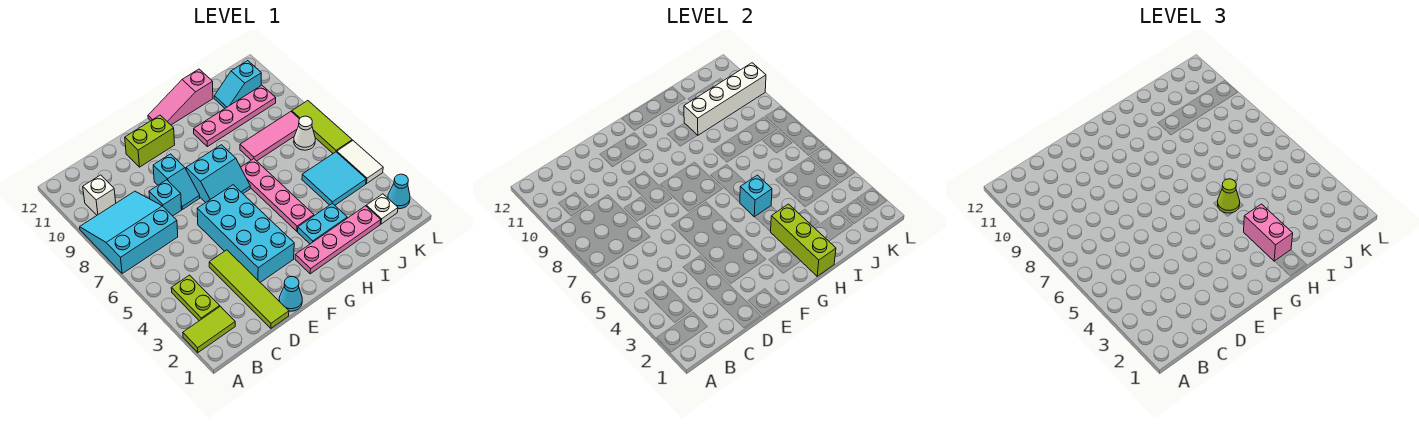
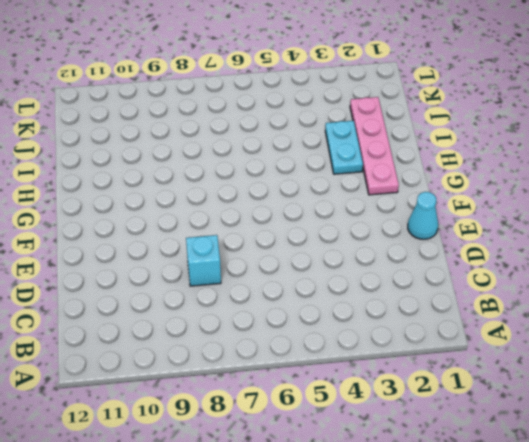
none -> lime 1x2 tile [183,306,235,353]
none -> cyan 3x3 slope [80,191,178,274]
none -> lime 1x2 plate [171,275,220,321]

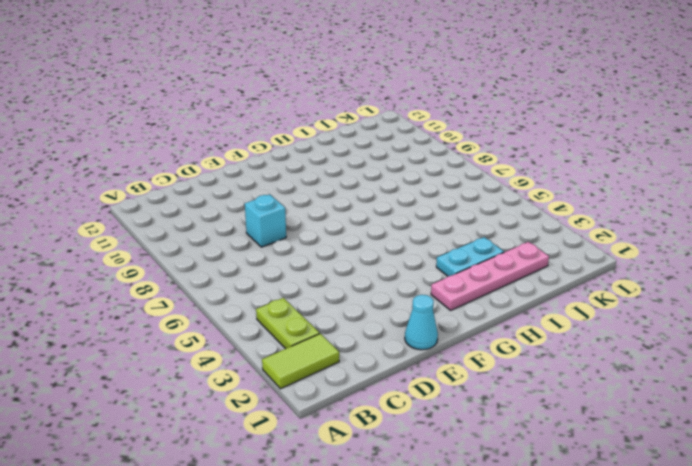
none -> cyan 3x3 slope [80,191,178,274]
none -> white 1x1 brick [83,175,116,215]
none -> lime 1x4 tile [209,250,289,328]

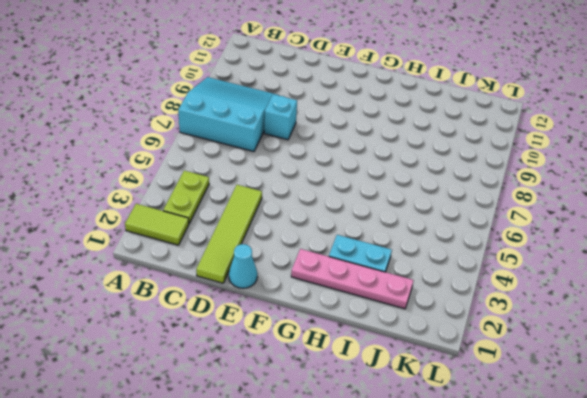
none -> white 1x1 brick [83,175,116,215]
none -> cyan 2x4 brick [197,185,294,282]
none -> cyan 1x2 slope [153,154,200,209]

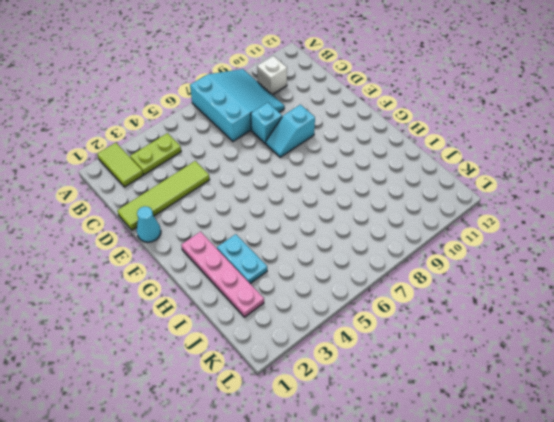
none -> cyan 2x4 brick [197,185,294,282]
none -> lime 1x2 brick [125,115,175,167]
none -> cyan 2x2 slope [186,145,250,203]

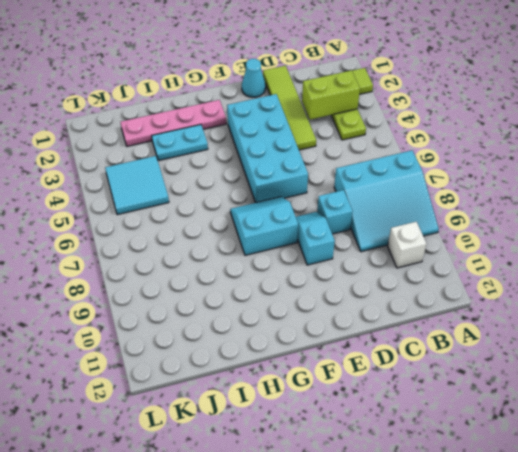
lime 1x2 brick [302,70,360,120] -> lime 1x2 brick moved to [125,115,175,167]
none -> pink 1x3 slope [148,69,213,125]
none -> pink 1x4 plate [241,159,314,231]
none -> pink 1x4 plate [194,85,276,147]

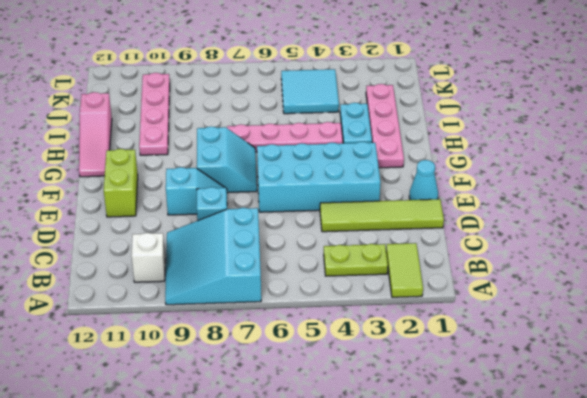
none -> pink 1x3 tile [240,112,299,161]
none -> cyan 1x2 slope [214,61,261,108]
none -> white 1x1 plate [366,194,398,224]

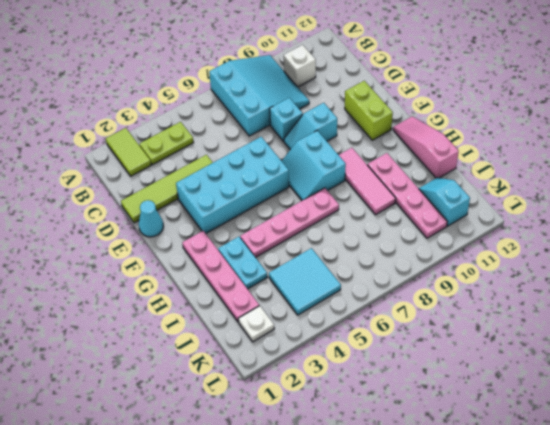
pink 1x3 tile [339,148,396,215] -> pink 1x3 tile moved to [240,112,299,161]
none -> white 1x1 cone [294,116,315,150]
none -> cyan 1x1 cone [388,174,410,209]
none -> white 1x2 tile [337,141,383,183]

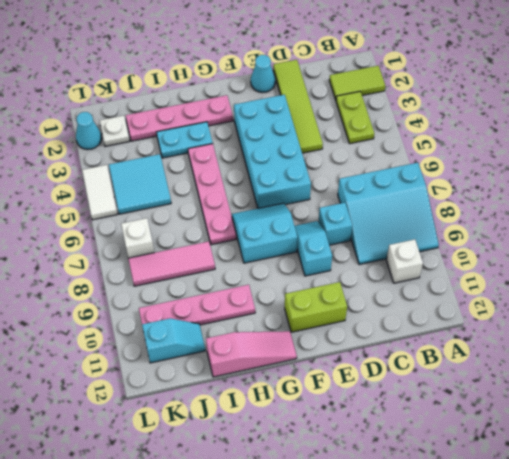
white 1x1 brick [121,218,154,258] -> white 1x1 cone [294,116,315,150]
none -> lime 1x3 tile [292,101,352,153]
none -> lime 1x3 brick [771,204,836,276]
none -> cyan 1x1 brick [740,175,772,217]

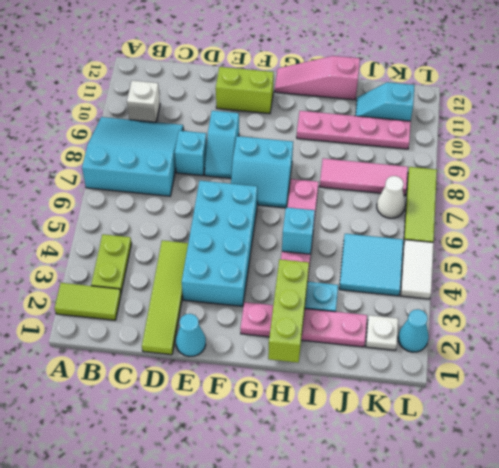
none -> white 1x4 brick [684,63,766,135]
none -> pink 1x2 brick [1244,204,1293,261]
none -> lime 1x1 cone [1218,179,1240,213]

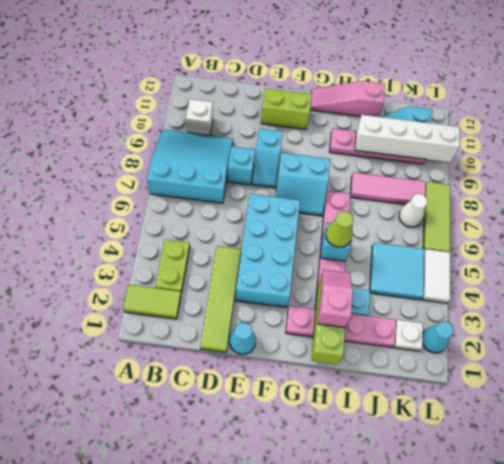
pink 1x2 slope [318,270,353,328] -> pink 1x2 brick [1244,204,1293,261]

